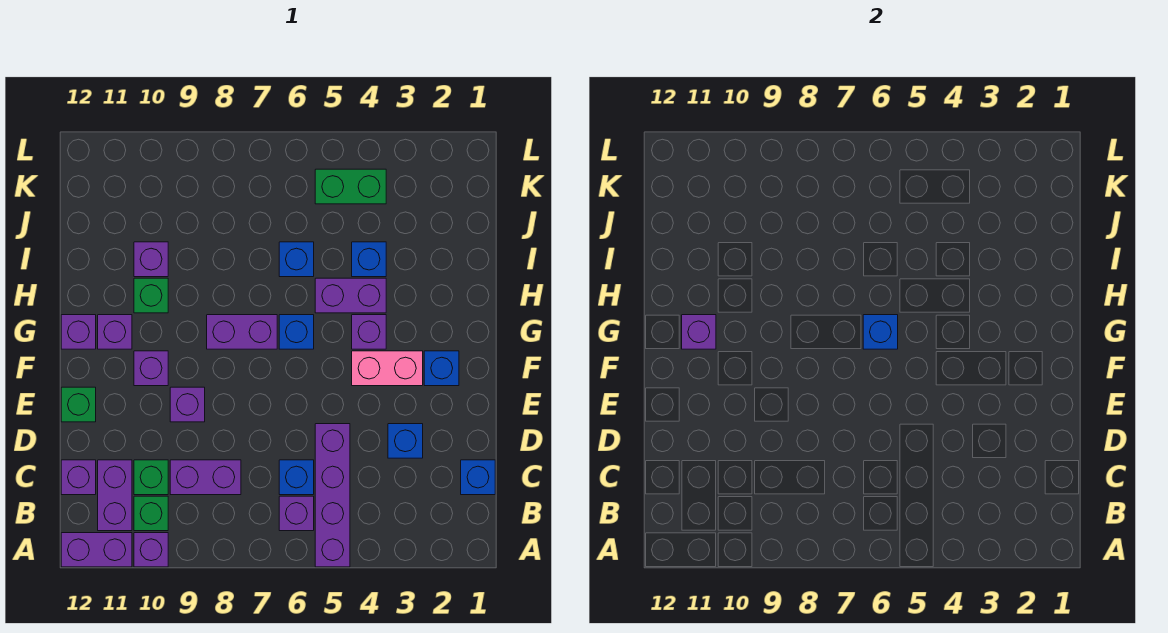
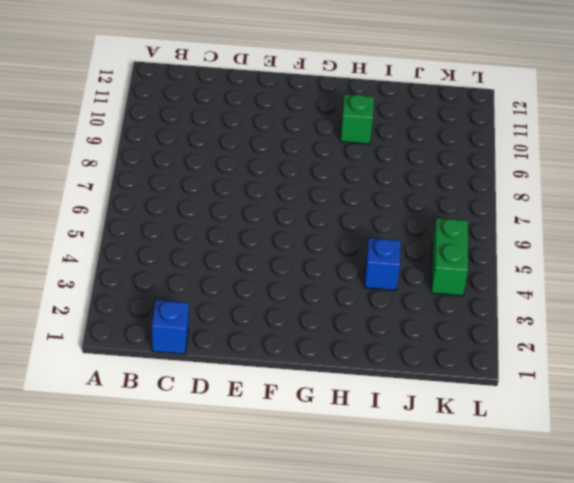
none -> purple 1x4 brick [315,424,350,567]
none -> purple 1x1 brick [134,533,168,567]
none -> purple 1x2 brick [61,533,132,567]
none -> purple 1x1 brick [279,496,314,531]

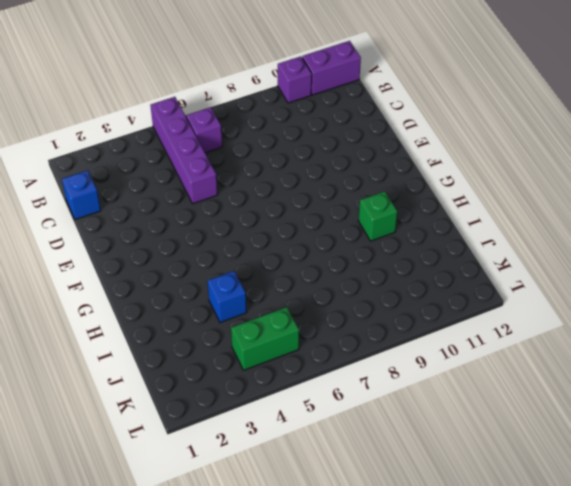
none -> green 1x1 brick [134,496,168,531]
none -> purple 1x2 brick [98,460,132,531]
none -> blue 1x1 brick [279,460,314,495]
none -> purple 1x2 brick [170,460,241,495]

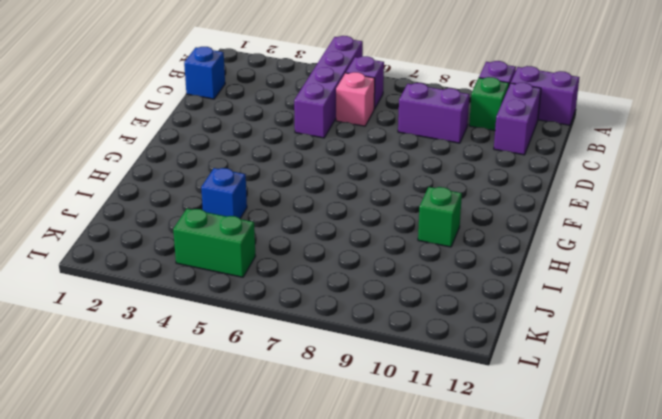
pink 1x1 brick [336,72,375,126] -> blue 1x1 brick [279,460,314,495]
none -> green 1x1 brick [134,460,168,495]
none -> purple 1x1 brick [61,460,96,495]
none -> blue 1x1 brick [388,424,423,458]
none -> purple 1x1 brick [170,387,205,422]

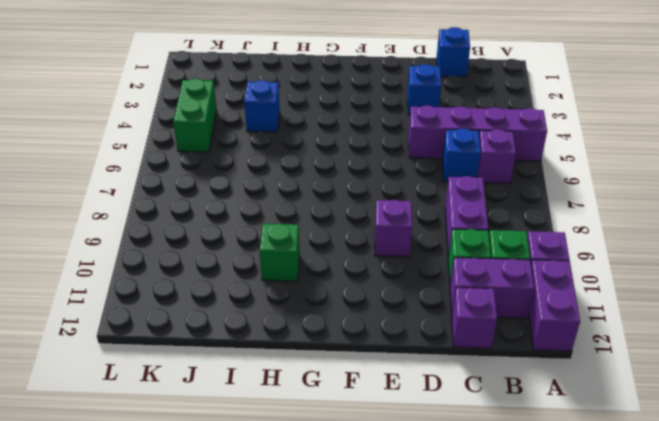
none -> green 1x1 brick [61,387,96,422]
none -> blue 1x1 brick [424,351,459,386]
none -> pink 1x2 brick [352,351,423,386]
none -> purple 1x1 brick [134,351,168,386]

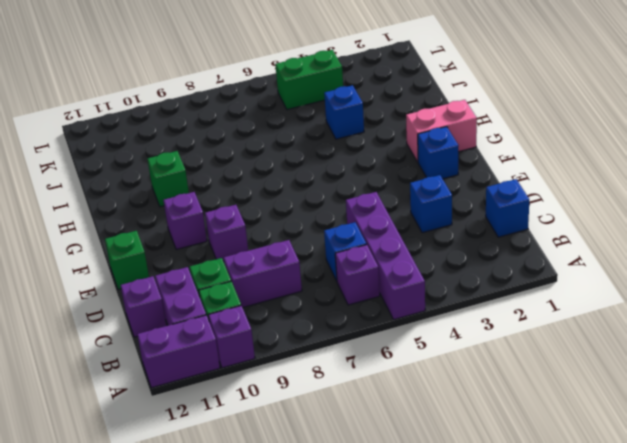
pink 1x2 brick [406,100,477,162] -> pink 1x2 brick moved to [352,351,423,386]
none -> purple 1x1 brick [352,315,386,349]
none -> blue 1x1 brick [279,315,314,349]
none -> purple 1x2 brick [207,315,277,349]
none -> purple 1x1 brick [98,315,132,349]

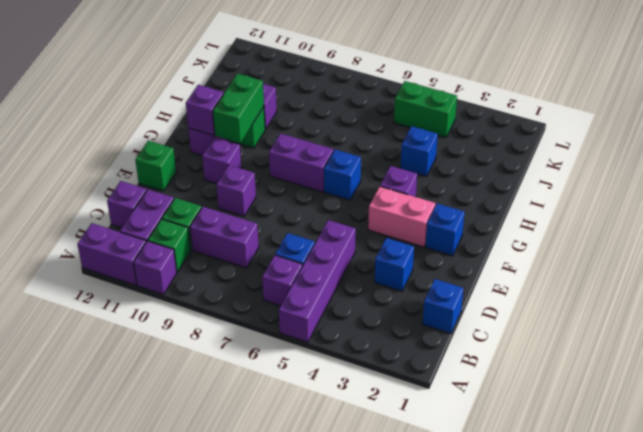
green 1x2 brick [213,74,264,143] -> none
none -> purple 1x1 brick [61,315,96,349]
none -> purple 1x2 brick [315,278,386,313]
none -> blue 1x1 brick [279,242,314,277]
none -> blue 1x1 brick [863,315,898,349]

